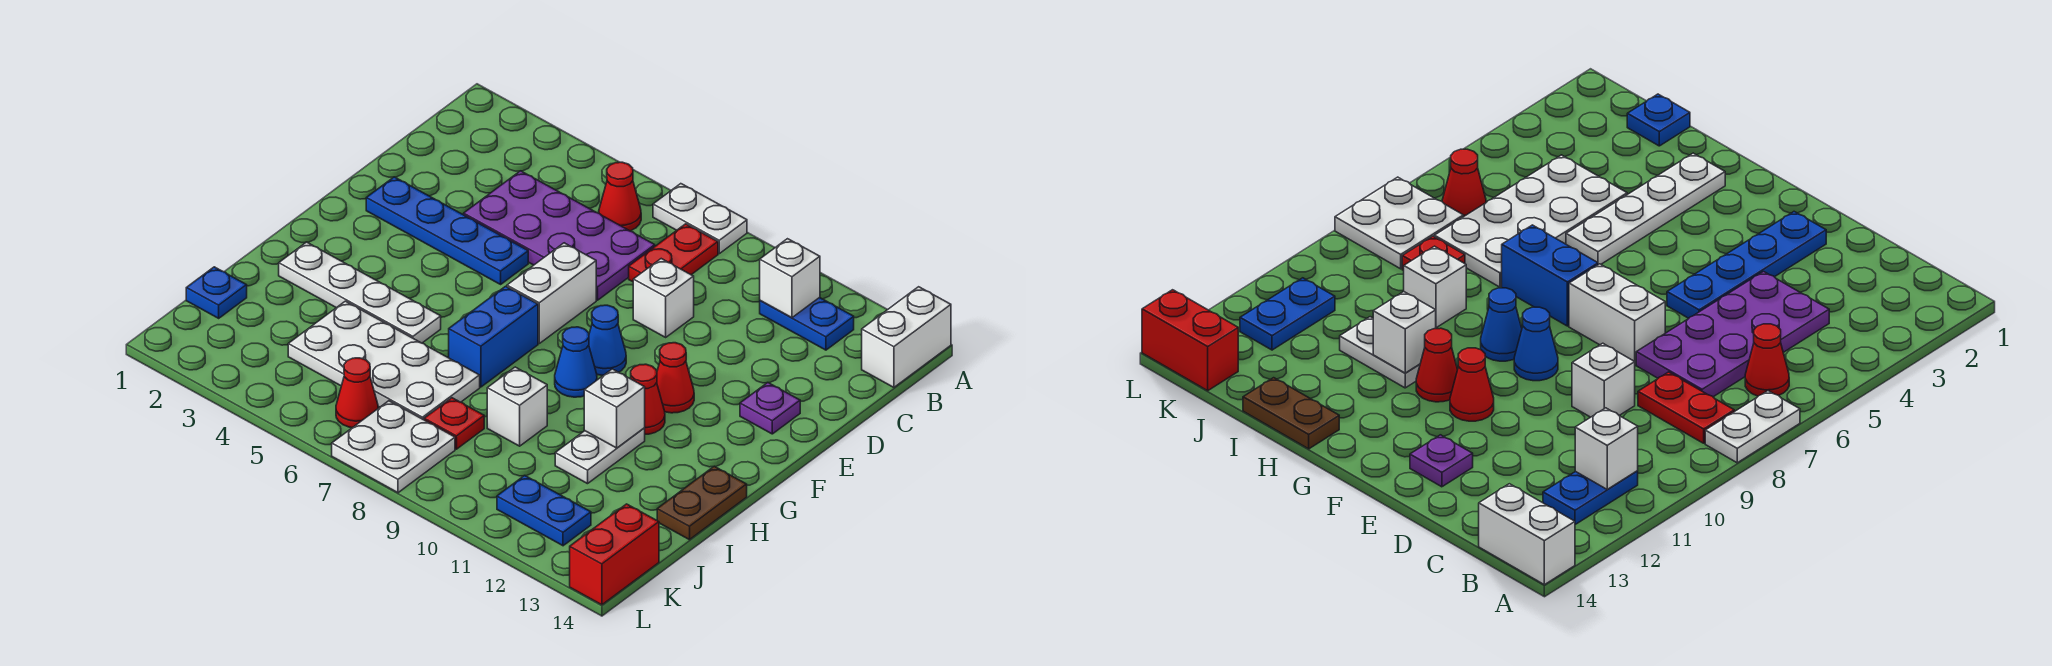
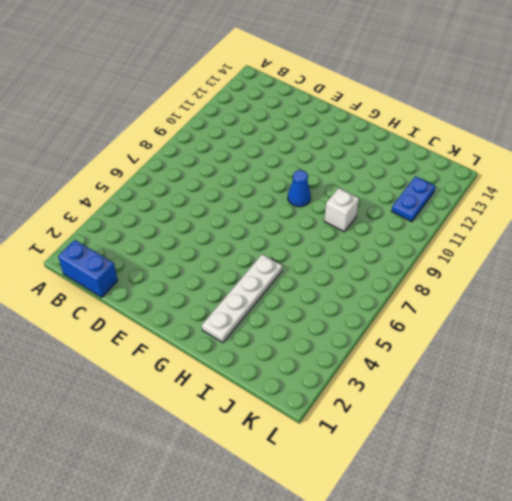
blue 1x2 brick [58,240,118,297] -> blue 1x2 brick moved to [449,286,538,387]
none -> white 1x2 plate [653,184,747,254]
none -> white 1x2 brick [862,287,951,387]
none -> red 1x1 cone [599,162,641,231]

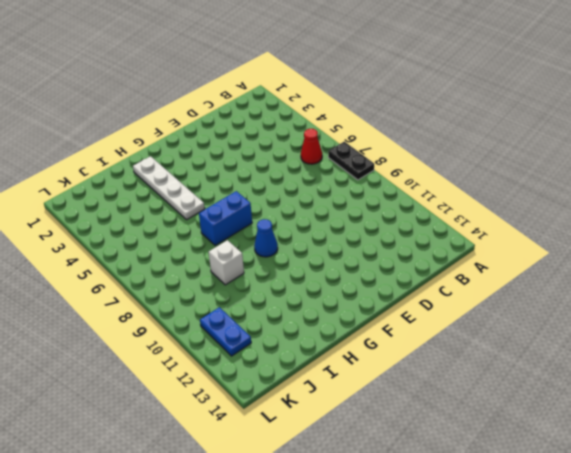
black 1x2 plate [328,142,374,180] -> white 1x2 plate [653,184,747,254]
none -> white 1x2 brick [862,287,951,387]
none -> red 1x2 plate [629,224,718,282]
none -> blue 1x2 plate [760,297,854,350]

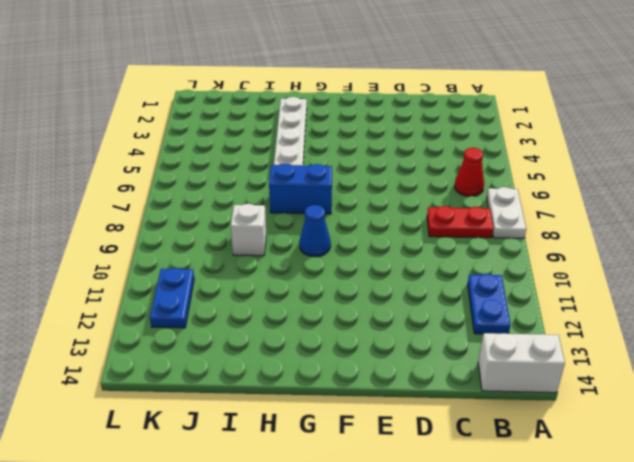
none -> purple 2x4 plate [464,171,655,300]
none -> white 1x1 brick [633,259,694,337]
none -> blue 1x4 plate [366,177,528,284]

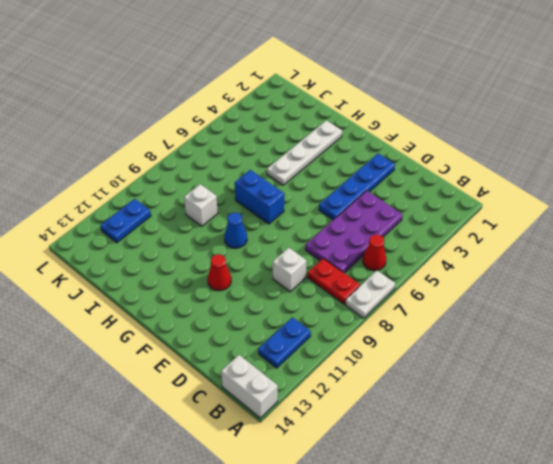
none -> white 1x2 brick [507,243,596,343]
none -> purple 1x1 plate [740,383,800,434]
none -> blue 1x1 cone [589,305,626,375]

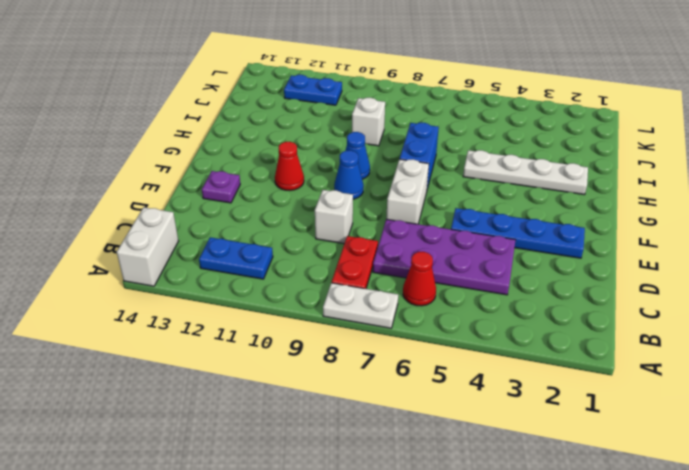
none -> red 1x1 cone [631,364,665,434]
none -> white 1x2 plate [555,428,645,484]
none -> brown 1x2 plate [657,466,747,540]

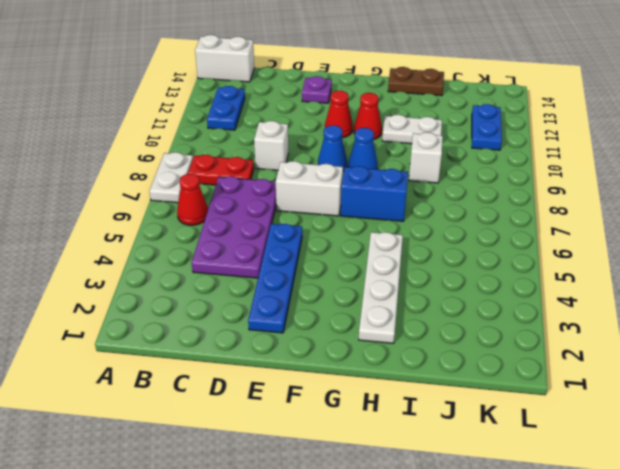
none -> white 2x4 plate [288,301,480,420]
none -> blue 1x1 plate [186,267,247,318]
none -> red 1x1 plate [424,398,484,449]

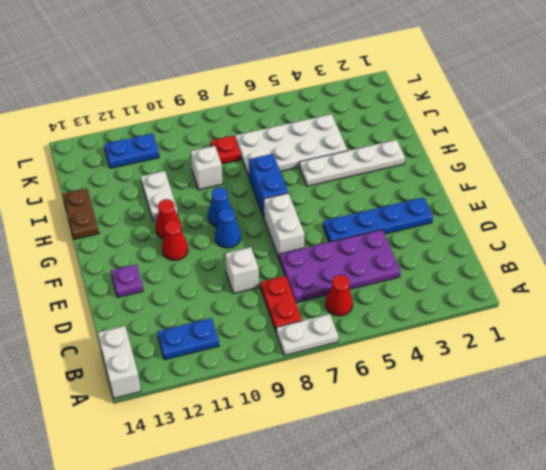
none -> blue 1x1 plate [186,267,247,318]
none -> red 1x1 cone [336,358,378,428]
none -> white 2x2 plate [332,401,455,493]

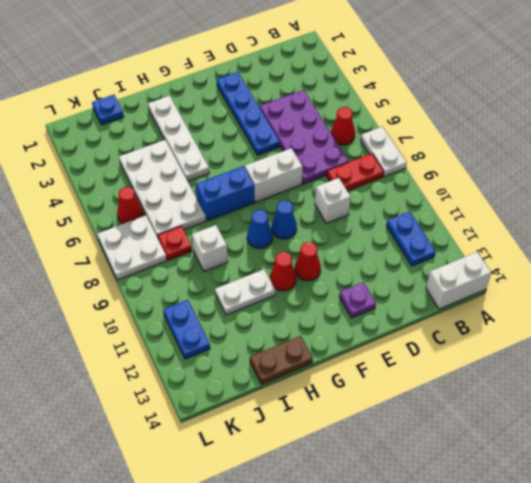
none -> red 1x2 brick [570,504,659,605]
none -> white 1x1 brick [760,239,820,318]
none -> white 1x1 brick [584,369,645,448]

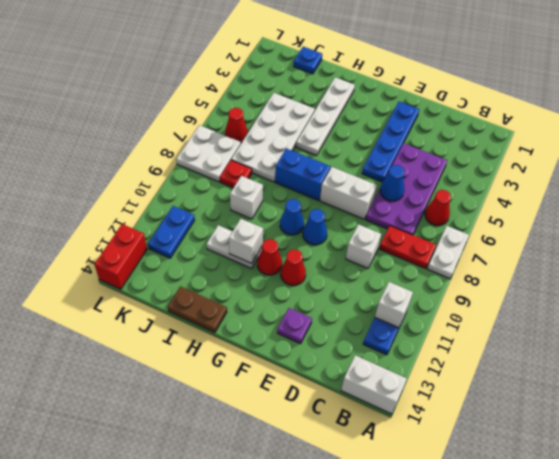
blue 1x1 cone [380,165,404,201] -> none
red 1x2 brick [95,224,147,289] -> red 1x2 brick turned to [570,504,659,605]

